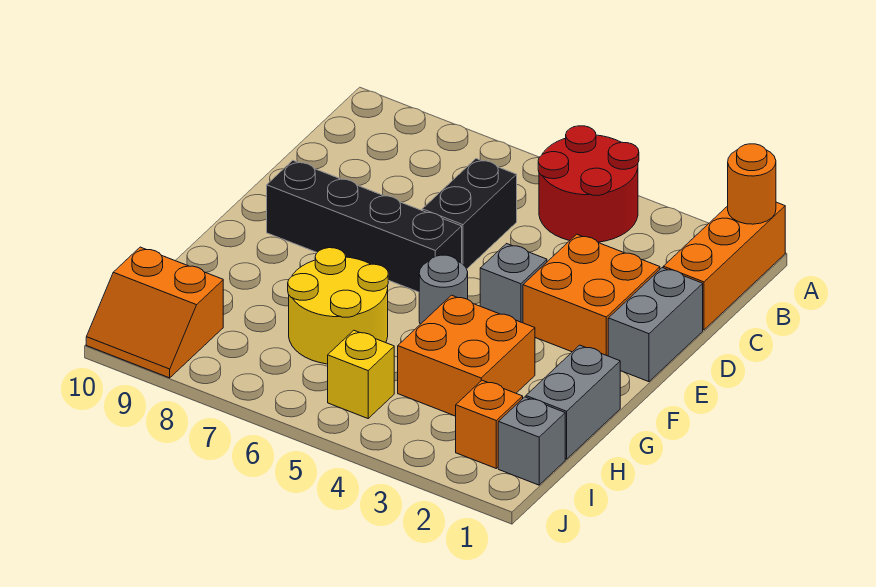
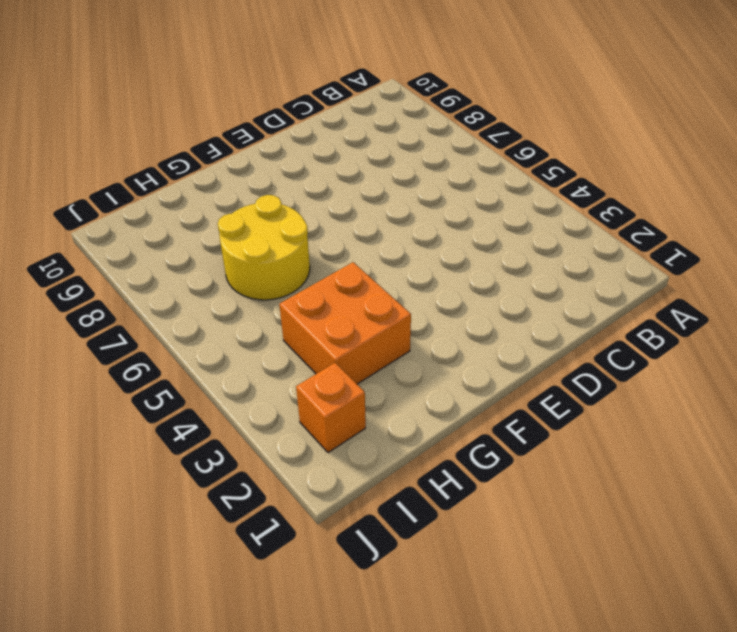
none -> orange 1x3 brick [663,202,785,330]
none -> red 2x2 round brick [538,126,639,242]
none -> black 1x2 brick [422,159,517,269]

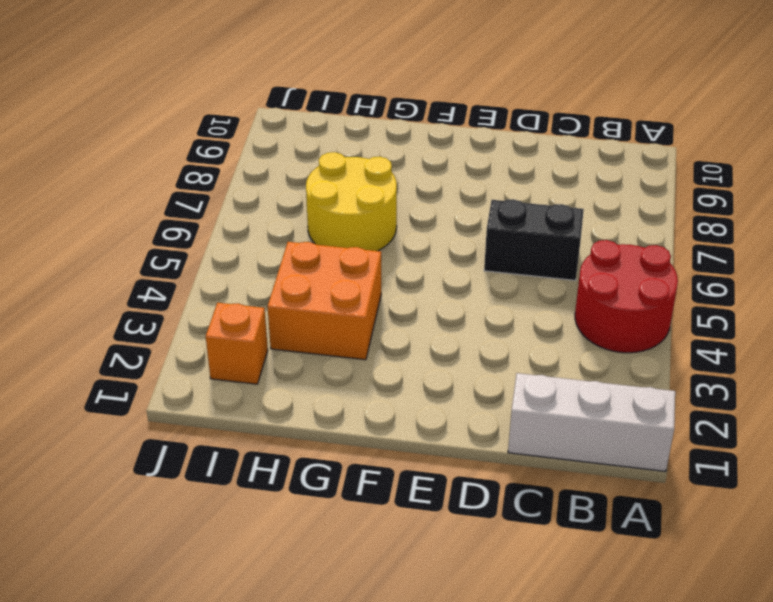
white 1x3 brick [508,373,675,471] -> orange 1x3 brick [663,202,785,330]
none -> grey 1x2 brick [608,268,703,382]
none -> orange 2x2 brick [523,234,660,356]
none -> grey 1x1 brick [480,244,547,323]

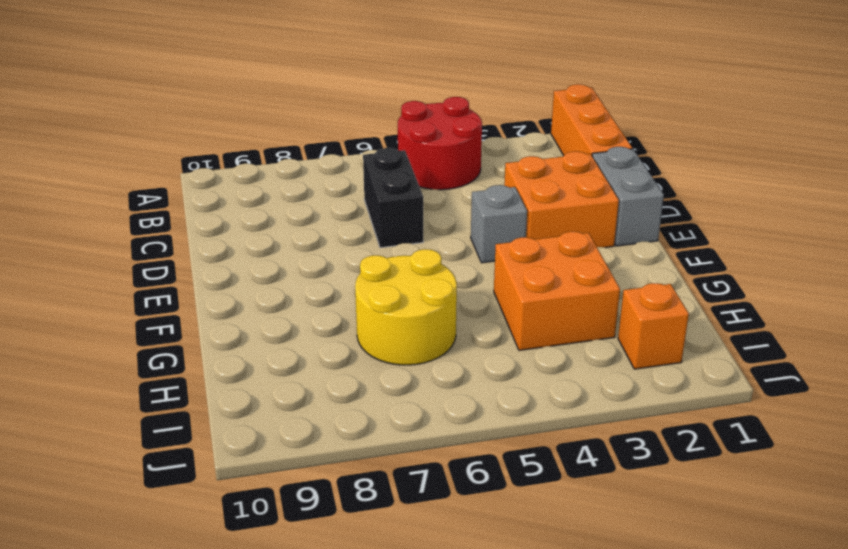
none -> black 1x4 brick [267,160,462,292]
none -> grey 1x1 round brick [419,255,468,324]
none -> grey 1x2 brick [526,345,620,459]

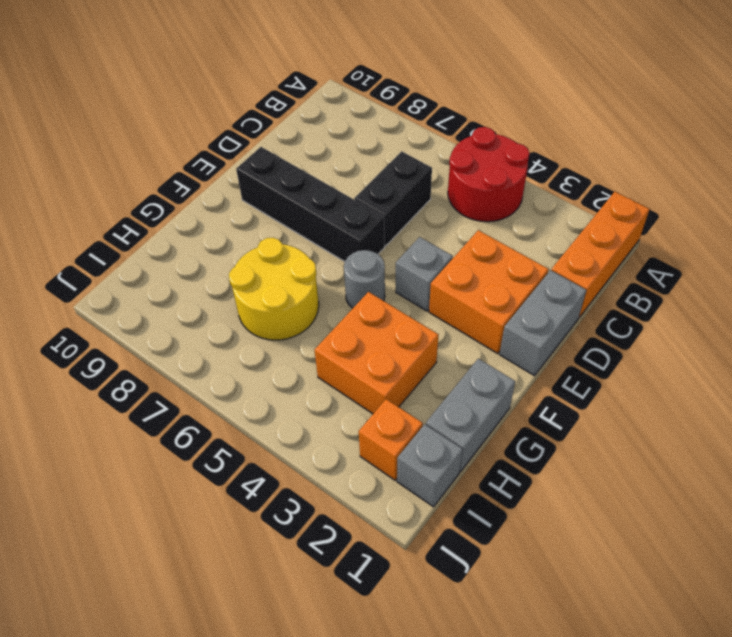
none -> yellow 1x1 brick [328,330,394,418]
none -> orange 2x2 slope [86,247,223,378]
none -> orange 1x1 round brick [728,144,776,224]

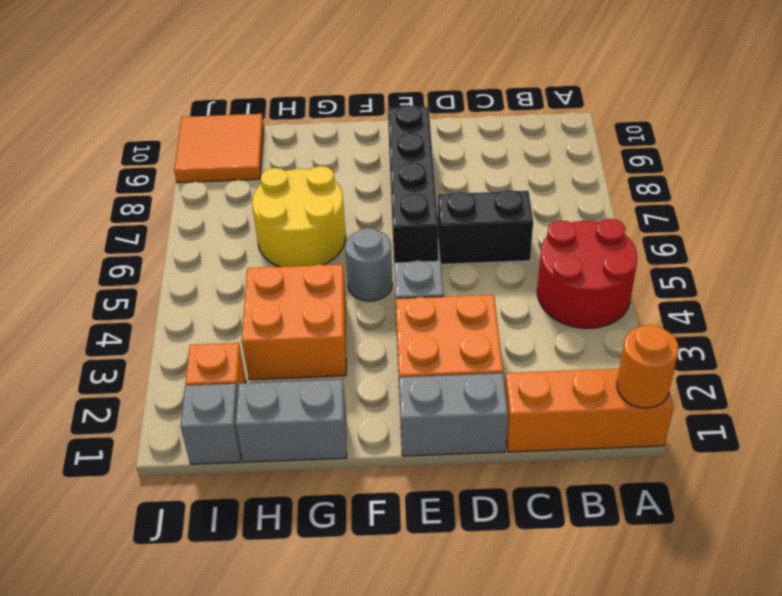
orange 2x2 tile [174,114,264,183] -> orange 2x2 slope [86,247,223,378]
none -> yellow 1x1 brick [328,330,394,418]

